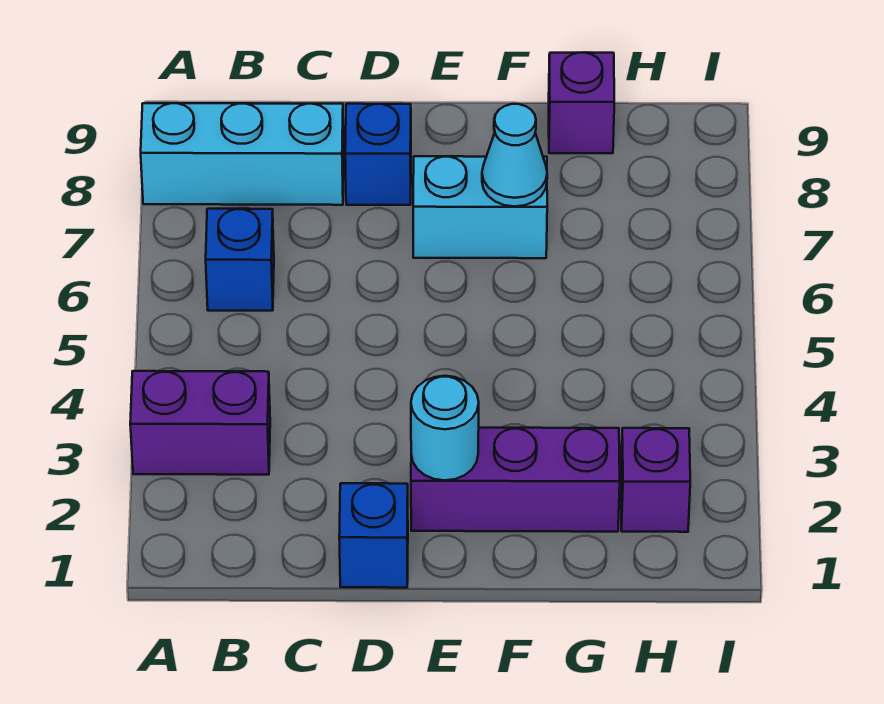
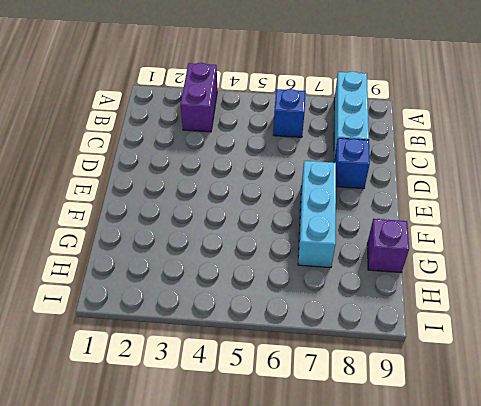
cyan 1x3 brick [298,161,336,268] -> cyan 1x2 brick [413,156,547,258]
none -> blue 1x1 brick [339,483,408,588]
none -> purple 1x3 brick [411,428,620,532]

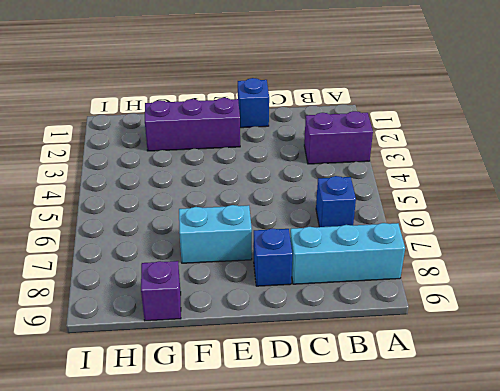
none -> purple 1x1 brick [621,428,690,532]
none -> cyan 1x1 round brick [411,376,479,480]

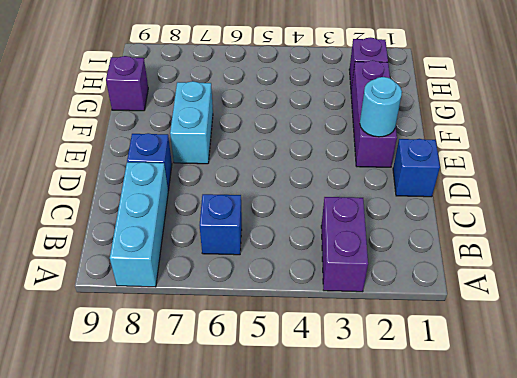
none -> cyan 1x1 cone [482,104,547,207]

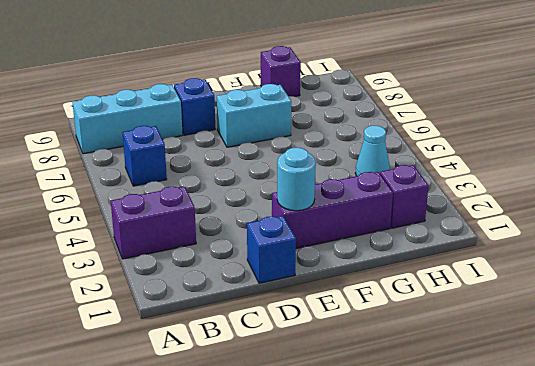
cyan 1x1 cone [355,126,390,176] -> cyan 1x1 cone moved to [482,104,547,207]

